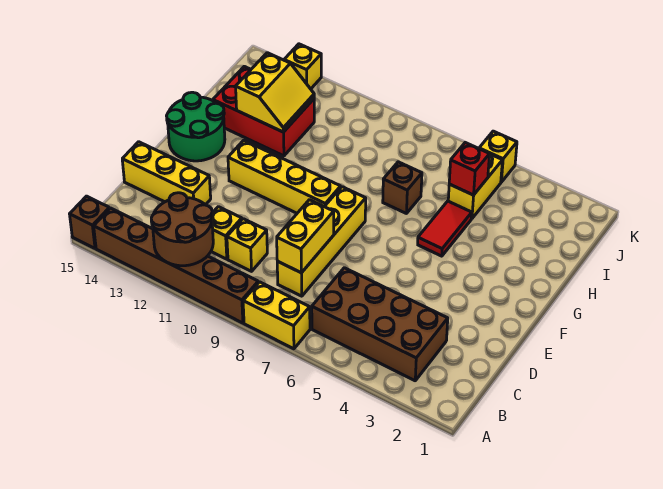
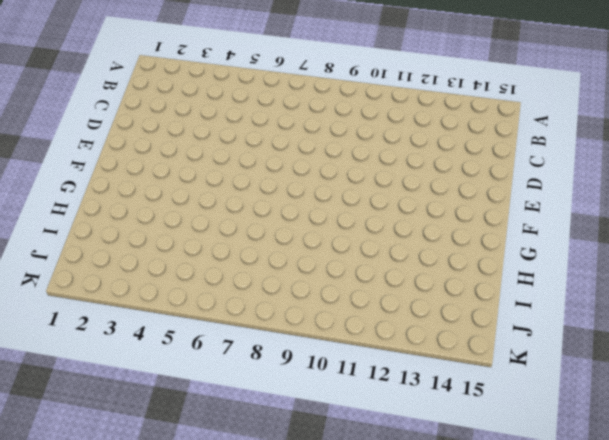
none -> yellow 1x2 brick [243,282,310,349]
none -> brown 1x6 brick [94,208,258,323]
none -> brown 1x1 brick [70,196,109,248]

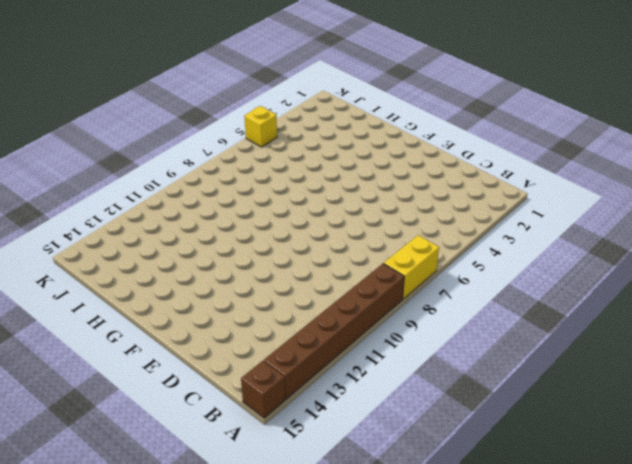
none -> brown 2x4 brick [312,268,448,381]
none -> yellow 1x4 brick [277,187,366,296]
none -> yellow 1x1 brick [227,219,267,271]

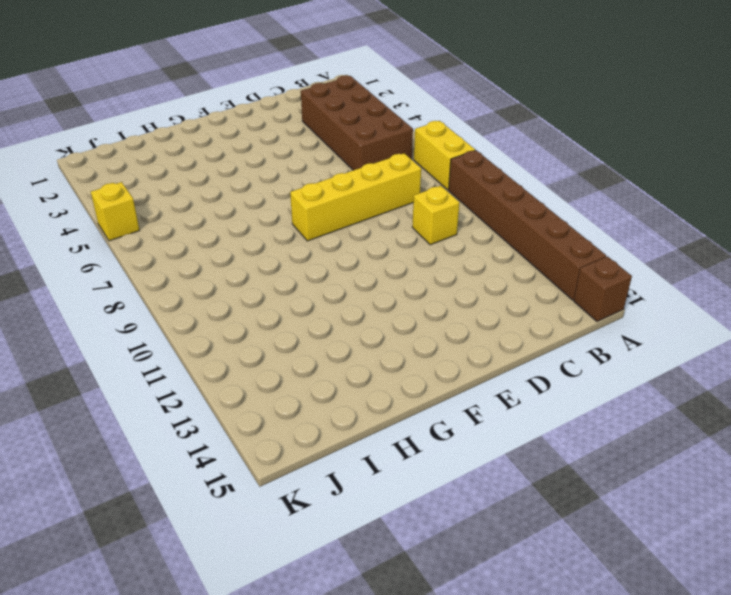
none -> yellow 1x1 brick [211,207,242,259]
none -> yellow 1x3 brick [122,142,211,205]
none -> yellow 1x4 brick [228,140,341,213]

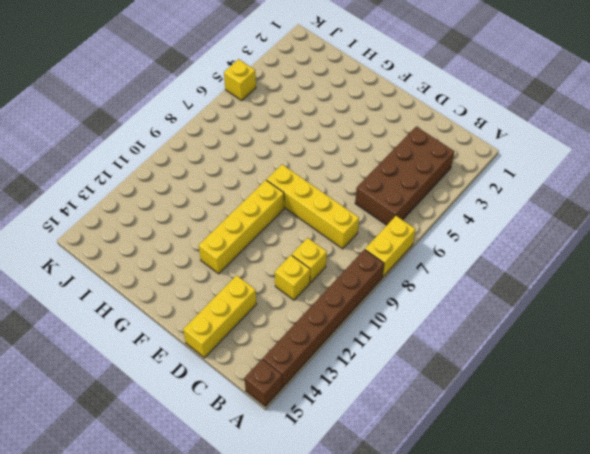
none -> green 2x2 round brick [167,92,225,161]
none -> red 1x2 tile [418,201,472,256]
none -> brown 1x1 brick [383,162,422,214]

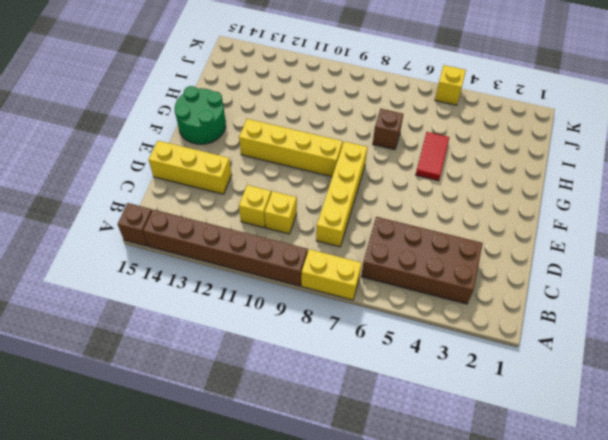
none -> red 2x3 brick [213,66,314,156]
none -> yellow 1x2 brick [448,154,502,219]
none -> yellow 1x1 brick [284,44,321,89]

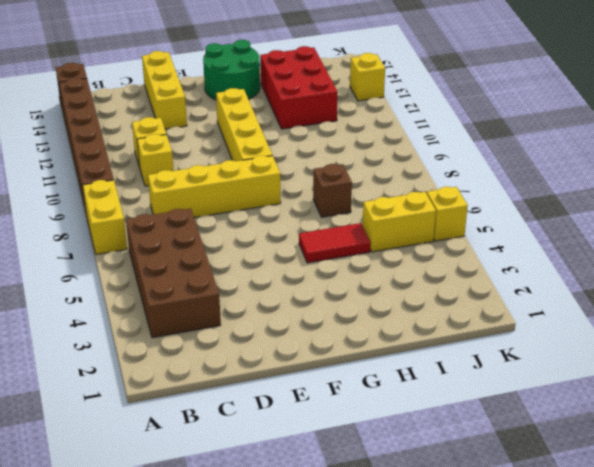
none -> brown 2x2 round brick [151,193,213,266]
none -> yellow 1x2 brick [277,200,334,273]
none -> yellow 2x2 slope [236,53,314,132]

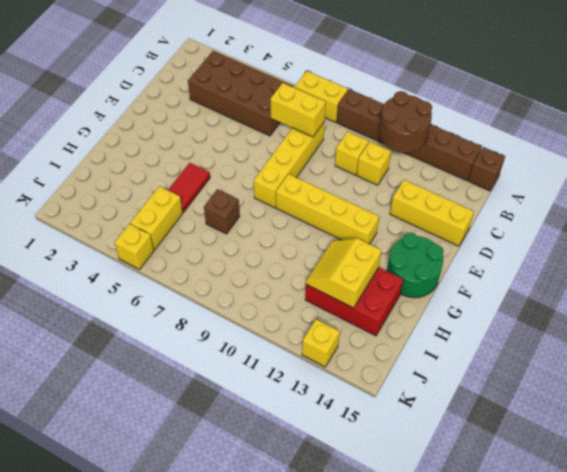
yellow 1x2 brick [270,83,326,137] -> yellow 1x2 brick turned to [277,200,334,273]
none -> red 1x1 brick [449,143,490,195]

